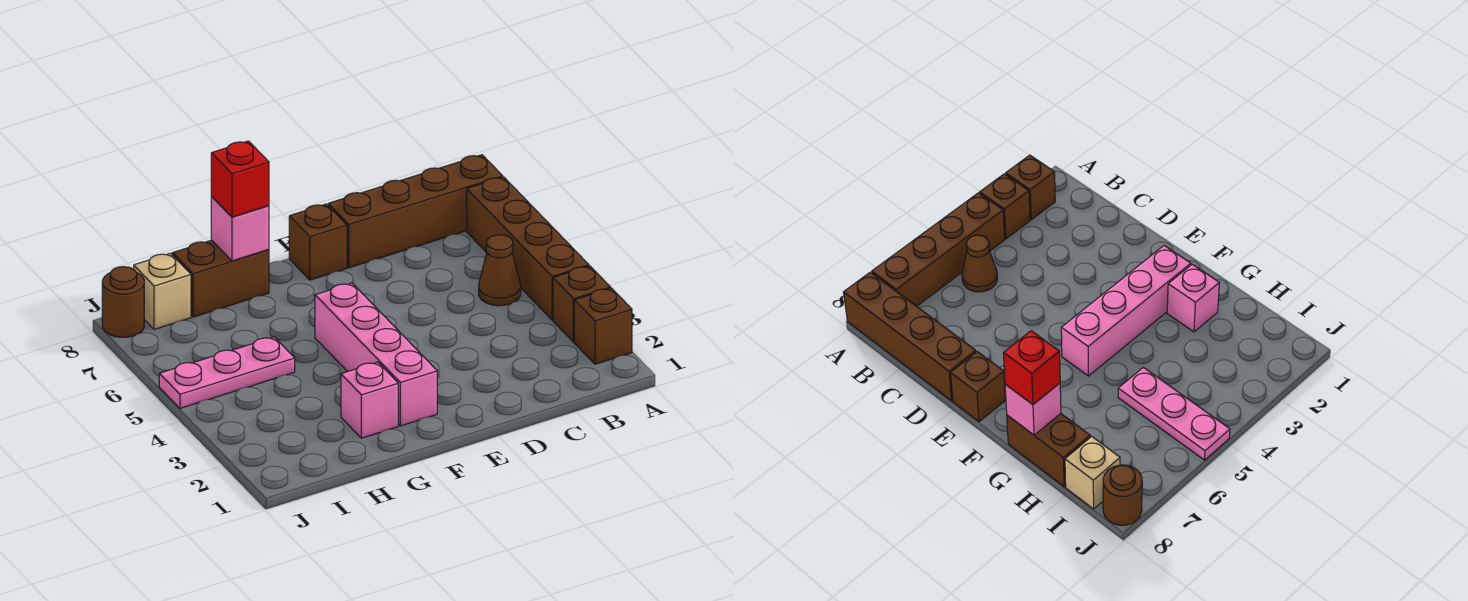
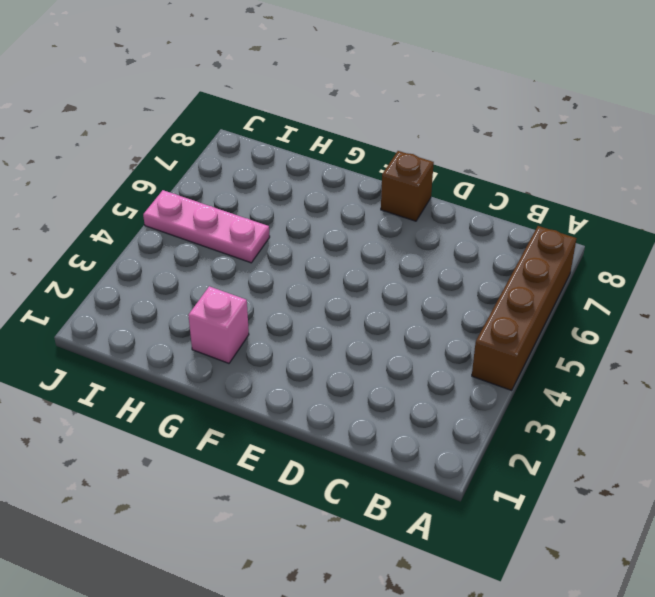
none -> brown 1x1 brick [574,288,632,364]
none -> brown 1x1 brick [553,266,611,342]
none -> brown 1x4 brick [328,155,503,268]

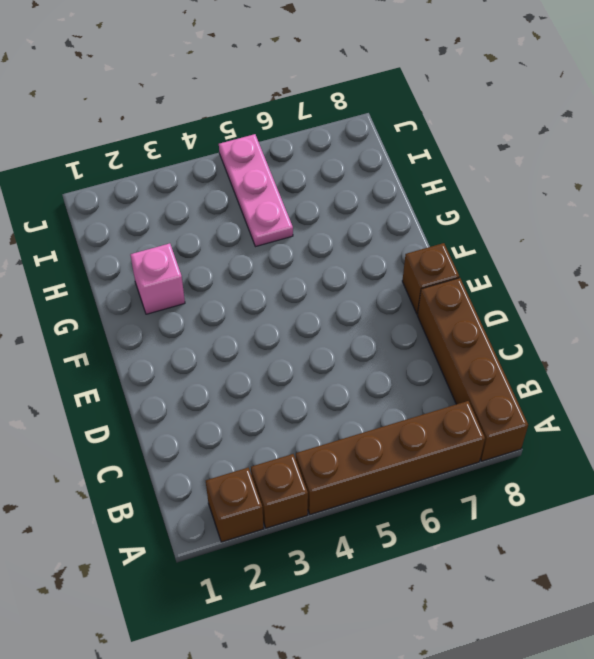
none -> brown 1x1 cone [479,235,521,306]
none -> pink 1x4 brick [315,283,437,426]
none -> brown 1x2 brick [172,240,269,317]

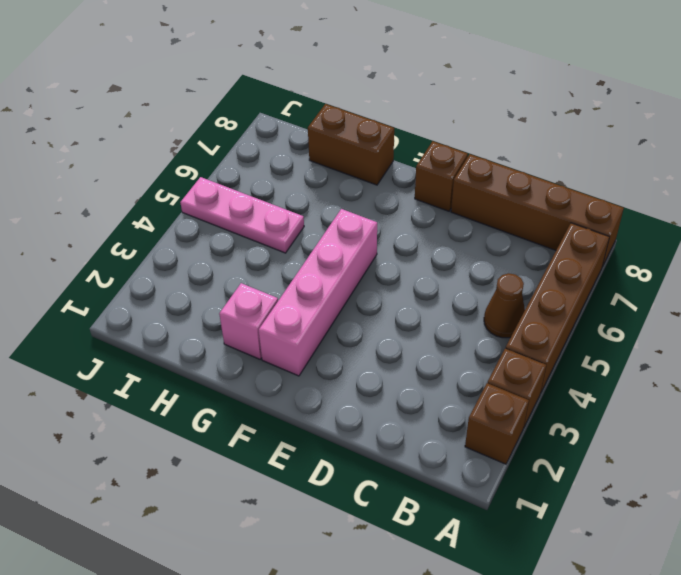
none -> tan 1x1 brick [134,253,191,329]
none -> brown 1x1 round brick [102,267,144,337]
none -> pink 1x1 brick [211,197,269,261]

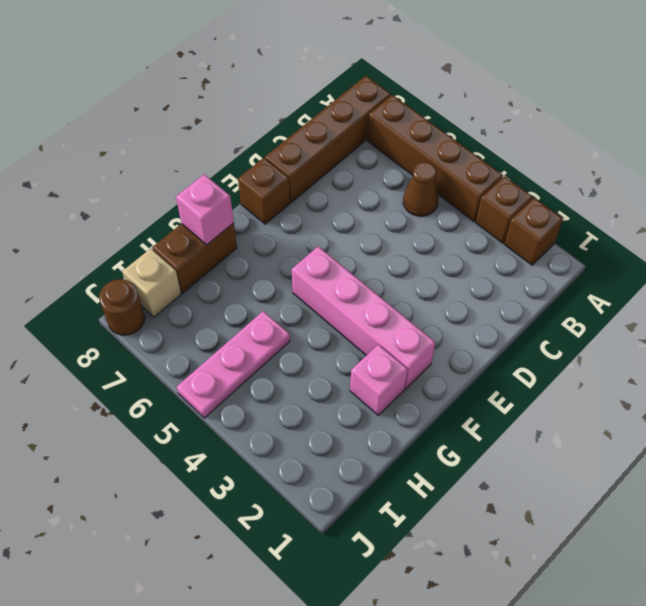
none -> red 1x1 brick [211,141,269,217]

